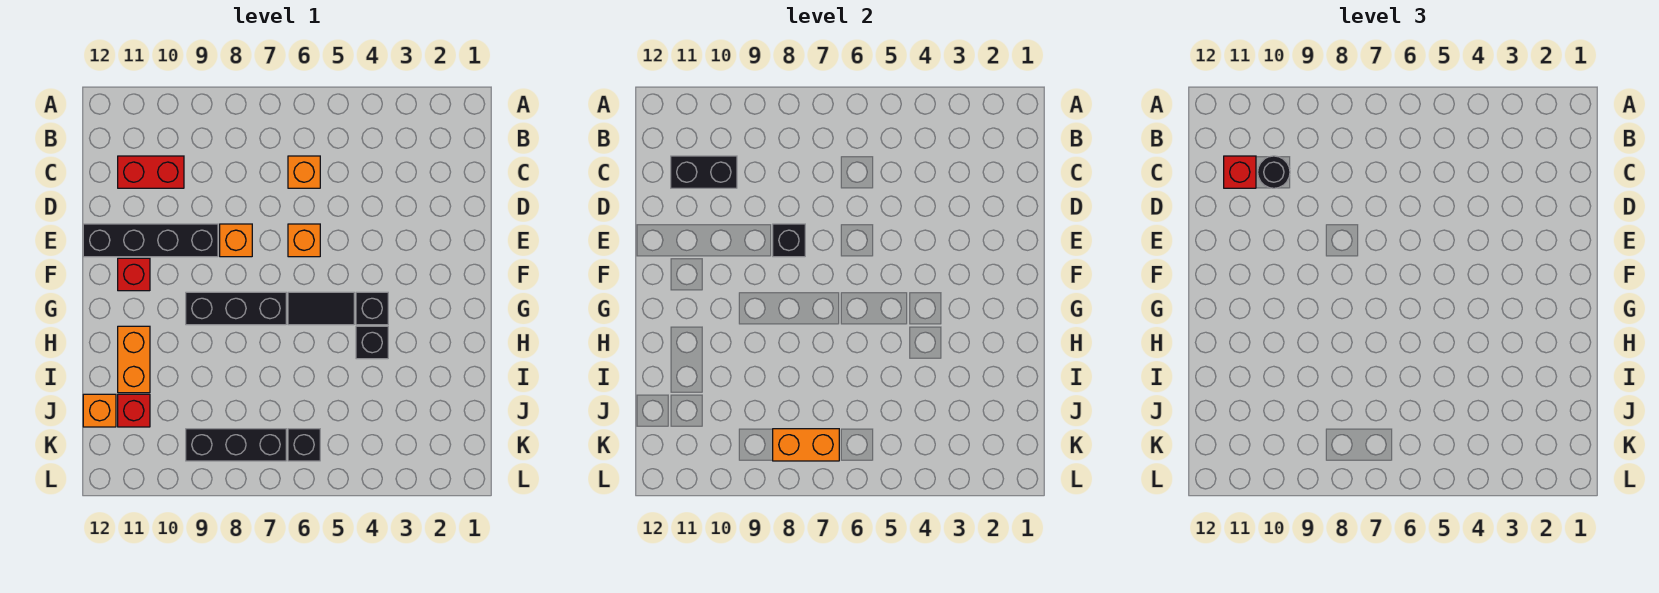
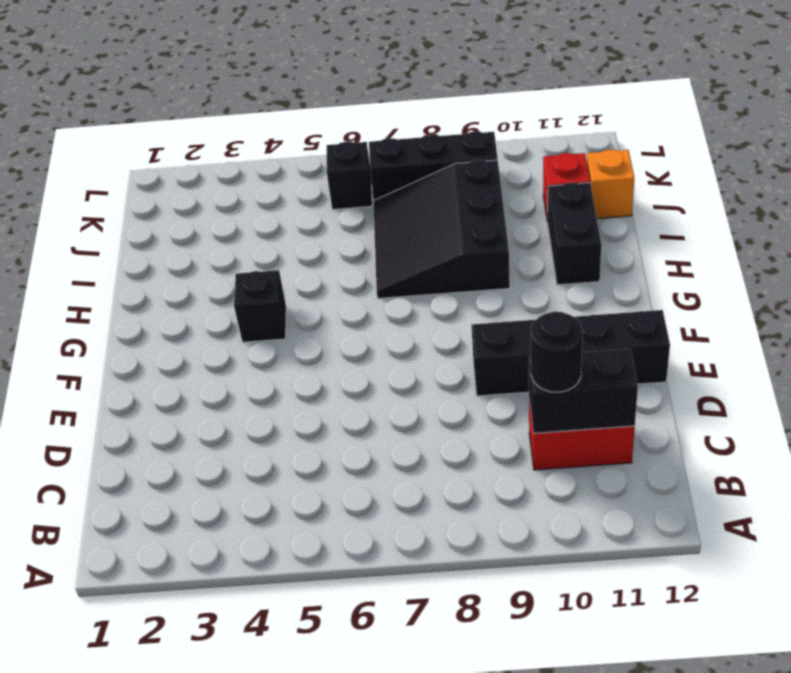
black 3x3 slope [373,160,510,299] -> none
black 1x2 brick [548,183,601,285] -> orange 1x2 brick [118,326,150,393]
none -> orange 1x1 brick [288,156,320,188]
none -> orange 1x1 brick [288,224,320,257]
none -> orange 1x1 brick [220,224,252,257]

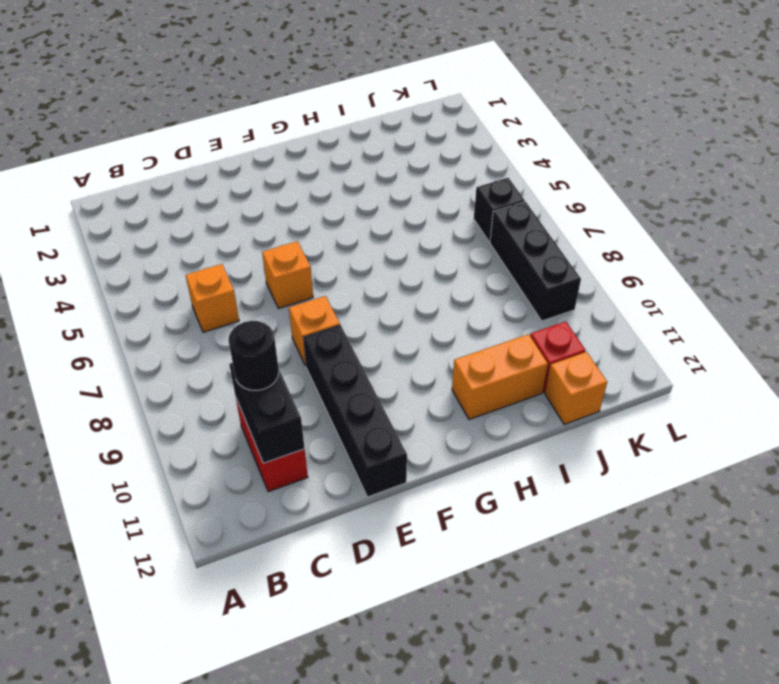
none -> red 1x1 brick [118,258,150,291]
none -> black 1x1 brick [356,292,388,325]
none -> black 1x2 tile [288,292,354,325]

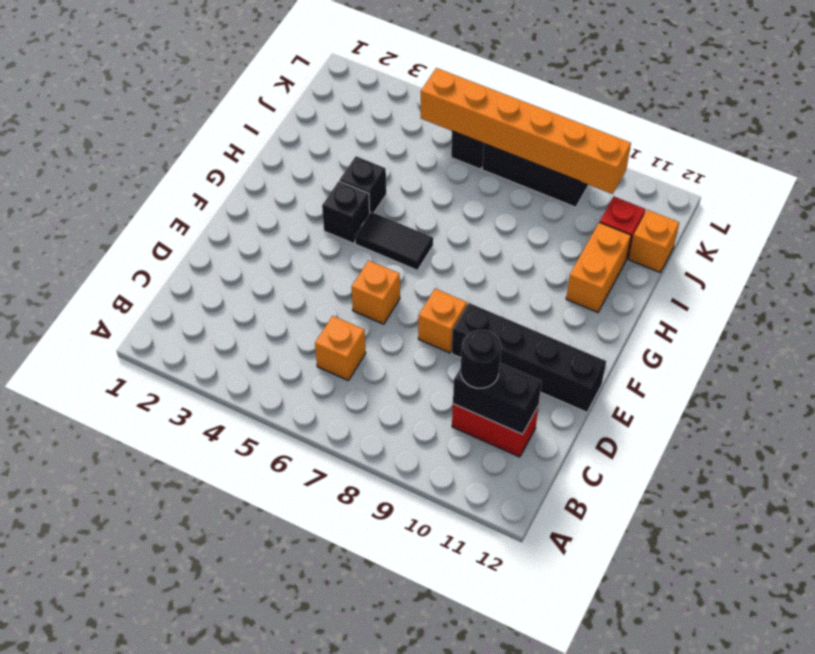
orange 1x6 brick [421,68,631,194] -> orange 1x2 brick [773,429,839,461]
none -> red 1x1 brick [118,258,150,291]
none -> black 1x3 brick [186,292,286,325]
none -> black 1x1 brick [773,224,805,257]

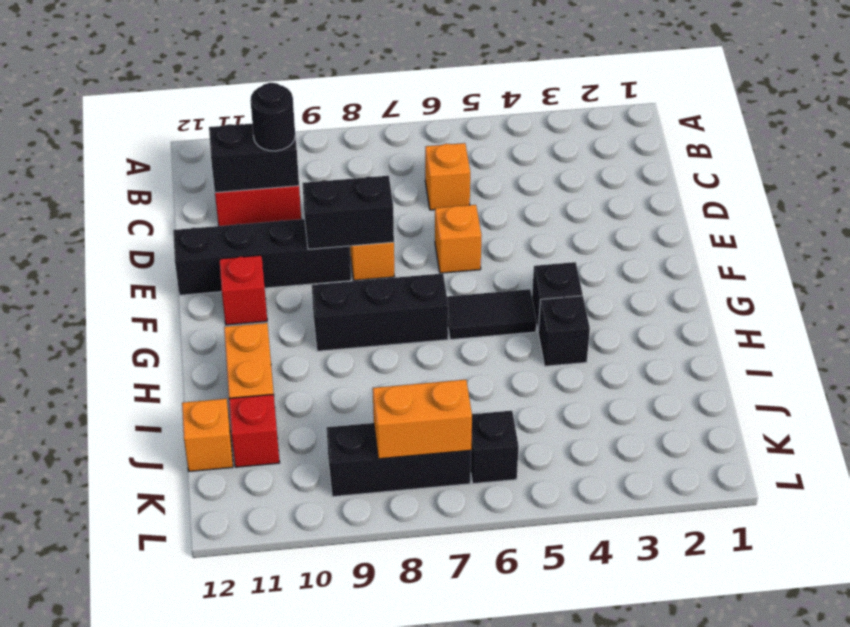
black 1x2 brick [302,176,394,249] -> black 1x1 brick [773,224,805,257]
none -> red 1x1 brick [1224,156,1256,188]

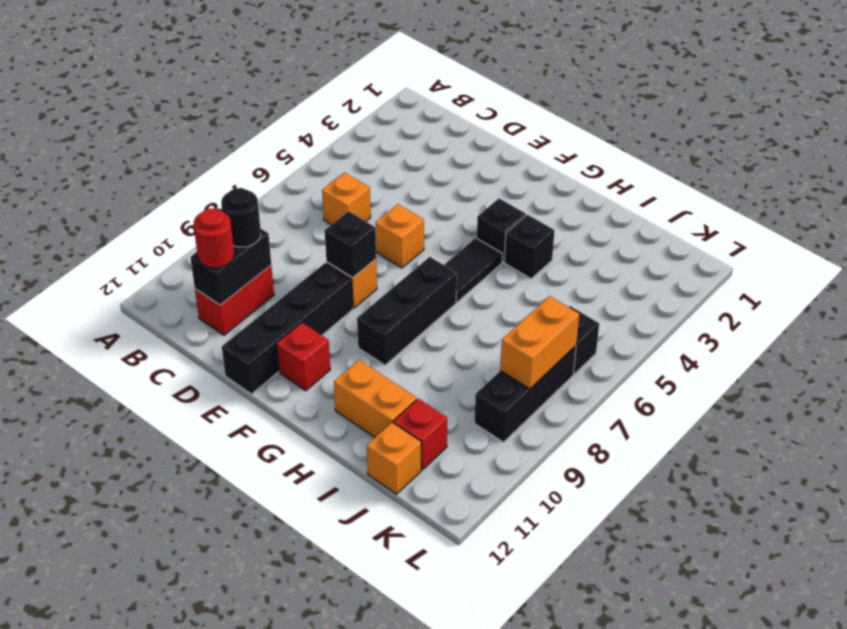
red 1x1 round brick [194,209,234,268] -> red 1x1 brick [1224,156,1256,188]

